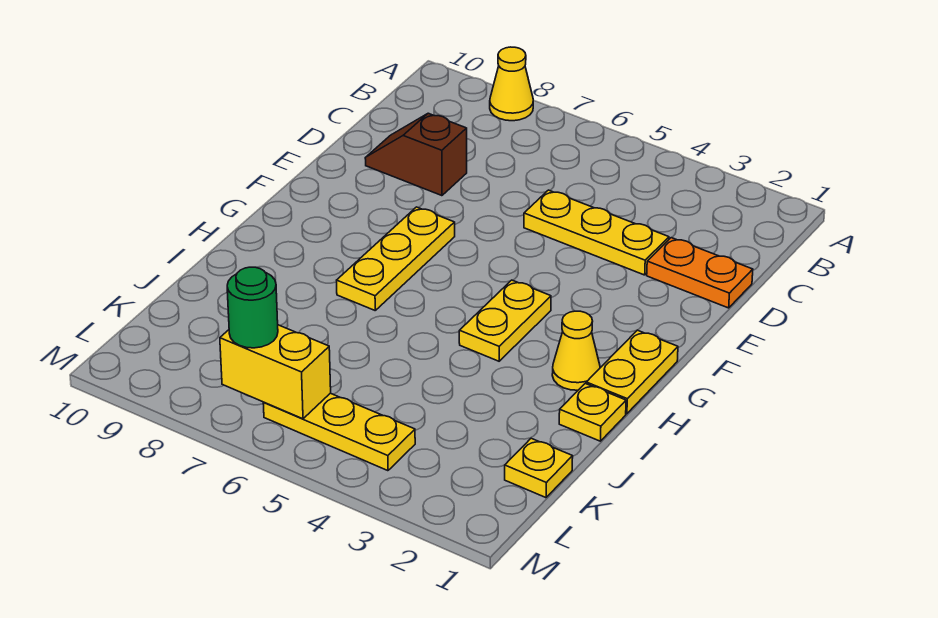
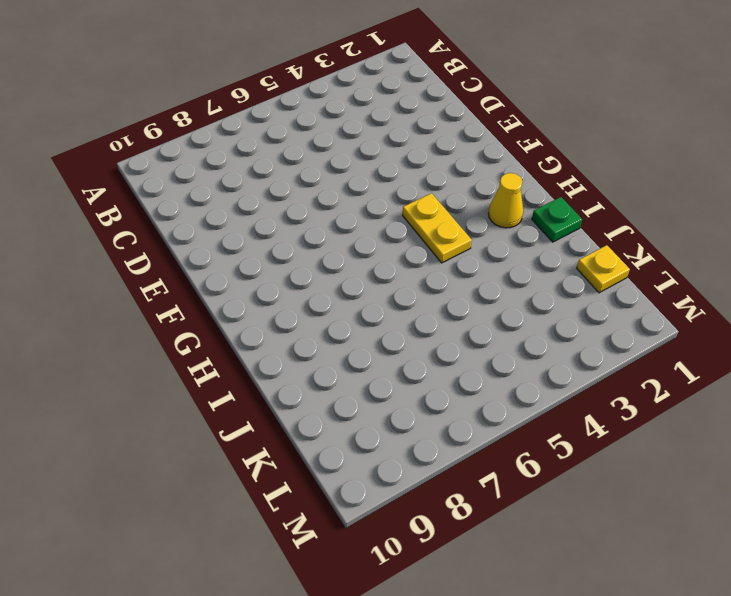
green 1x1 plate [532,197,582,242] -> yellow 1x1 plate [559,384,626,441]
none -> yellow 1x1 cone [490,47,533,121]
none -> orange 1x2 plate [647,238,753,308]
none -> yellow 1x3 plate [524,190,669,275]

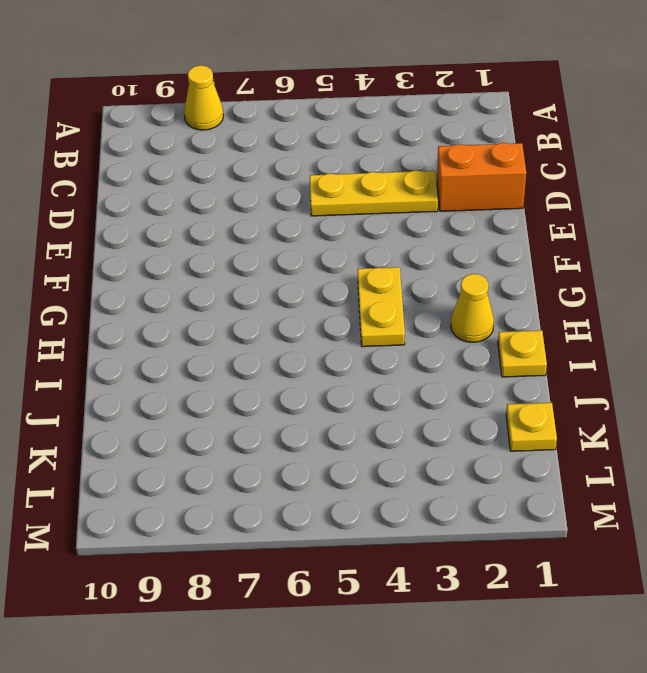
orange 1x2 brick [437,143,526,211] -> orange 1x2 plate [647,238,753,308]
none -> brown 1x2 slope [365,113,467,196]
none -> yellow 1x3 plate [337,207,455,310]
none -> yellow 1x2 plate [586,330,678,414]

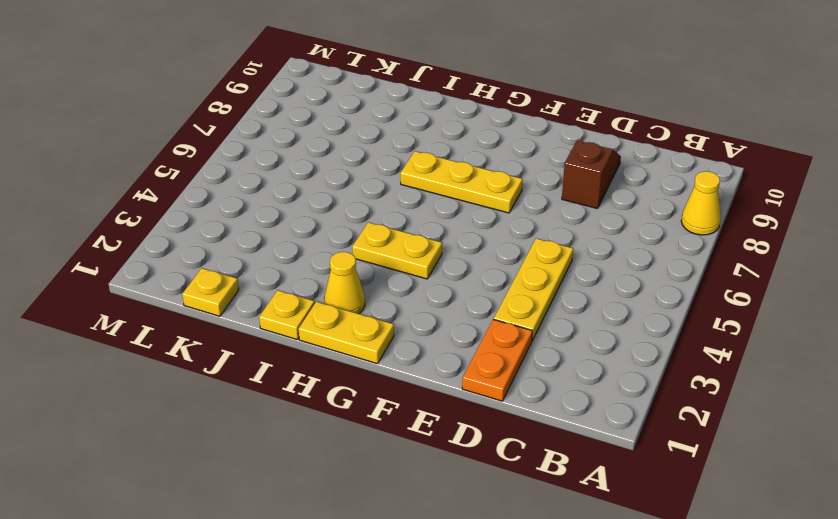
none -> yellow 1x3 plate [263,393,415,471]
none -> yellow 1x2 brick [220,325,331,419]
none -> green 1x1 round brick [227,267,278,348]

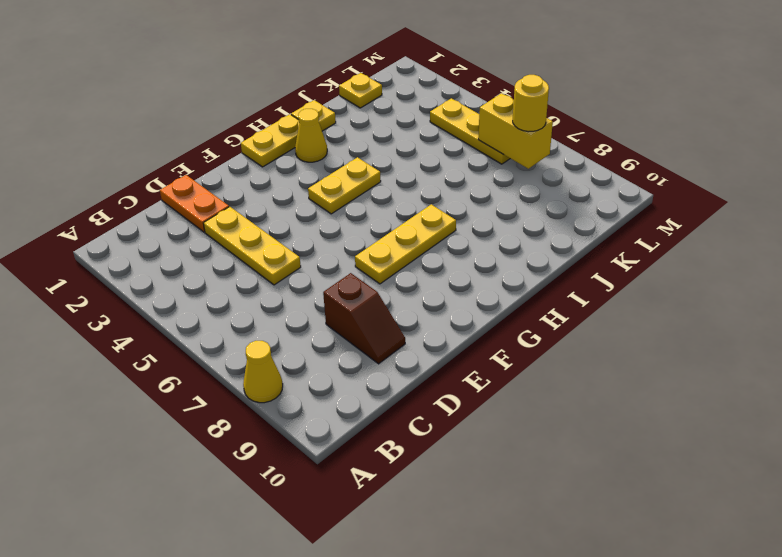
yellow 1x1 round brick [513,75,549,132] -> green 1x1 round brick [227,267,278,348]

